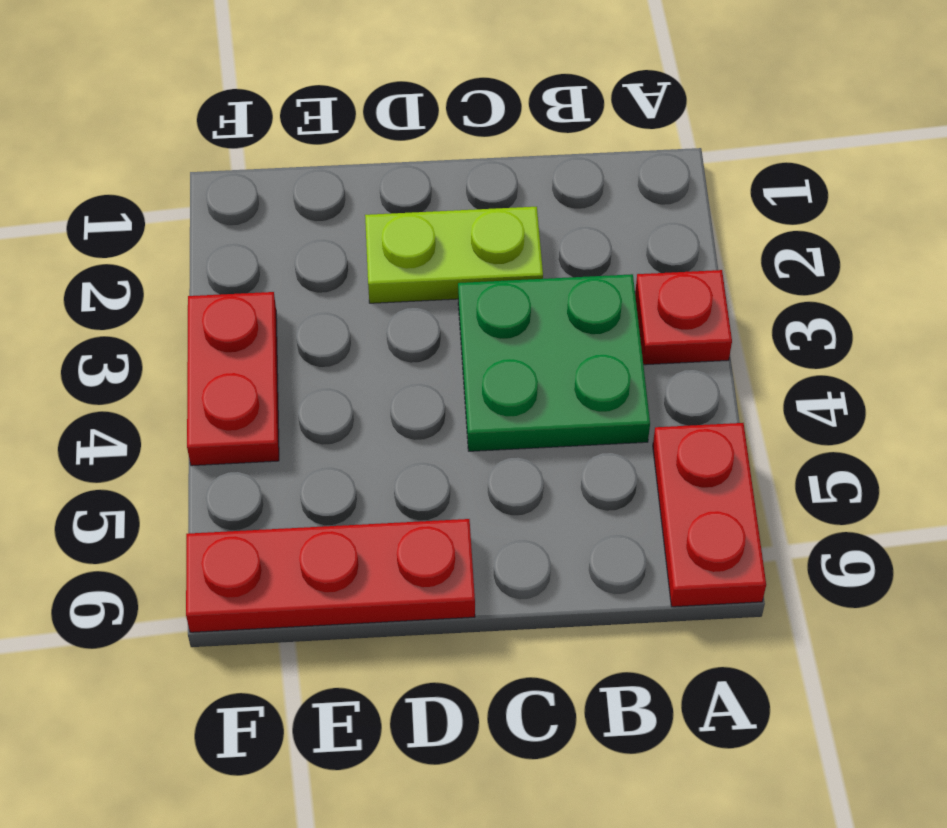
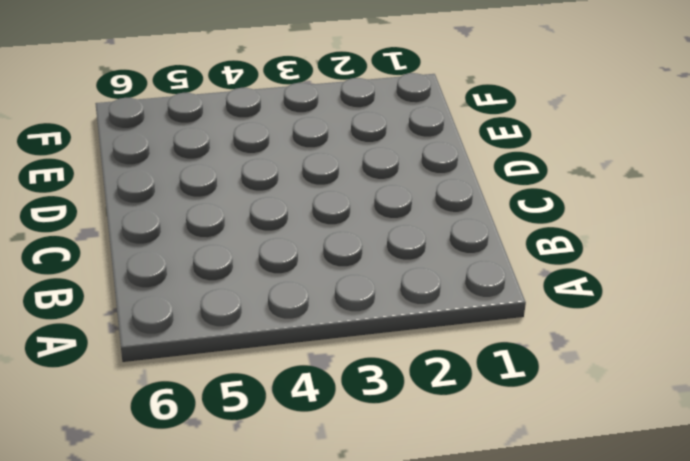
none -> red 1x1 plate [635,270,732,365]
none -> red 1x2 plate [653,423,766,607]

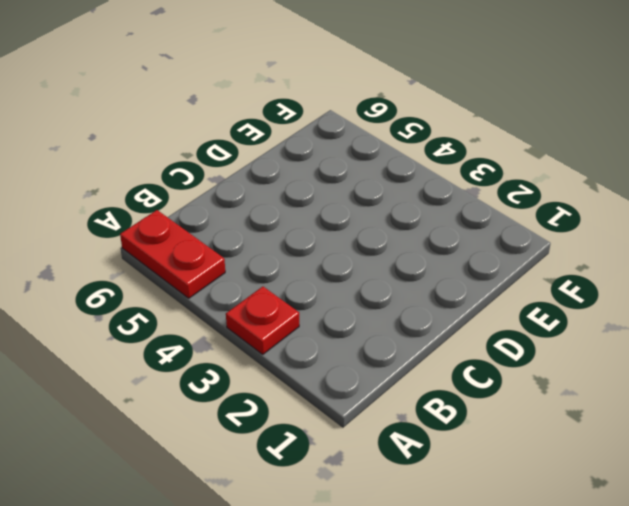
none -> green 2x2 plate [458,274,650,451]
none -> lime 1x2 plate [365,207,543,303]

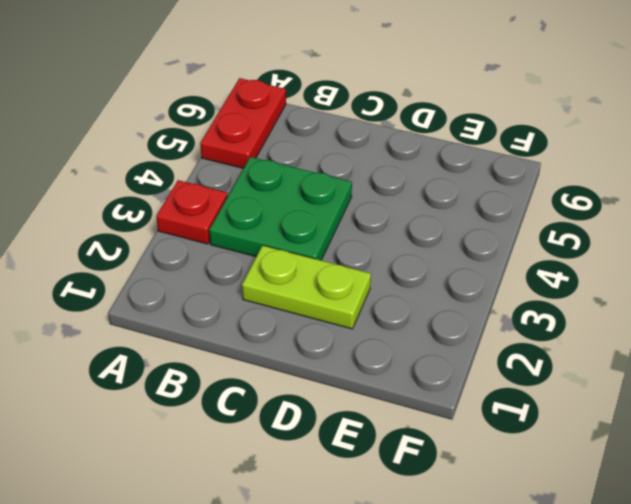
none -> red 1x3 plate [186,519,475,632]
none -> red 1x2 plate [187,292,279,466]

